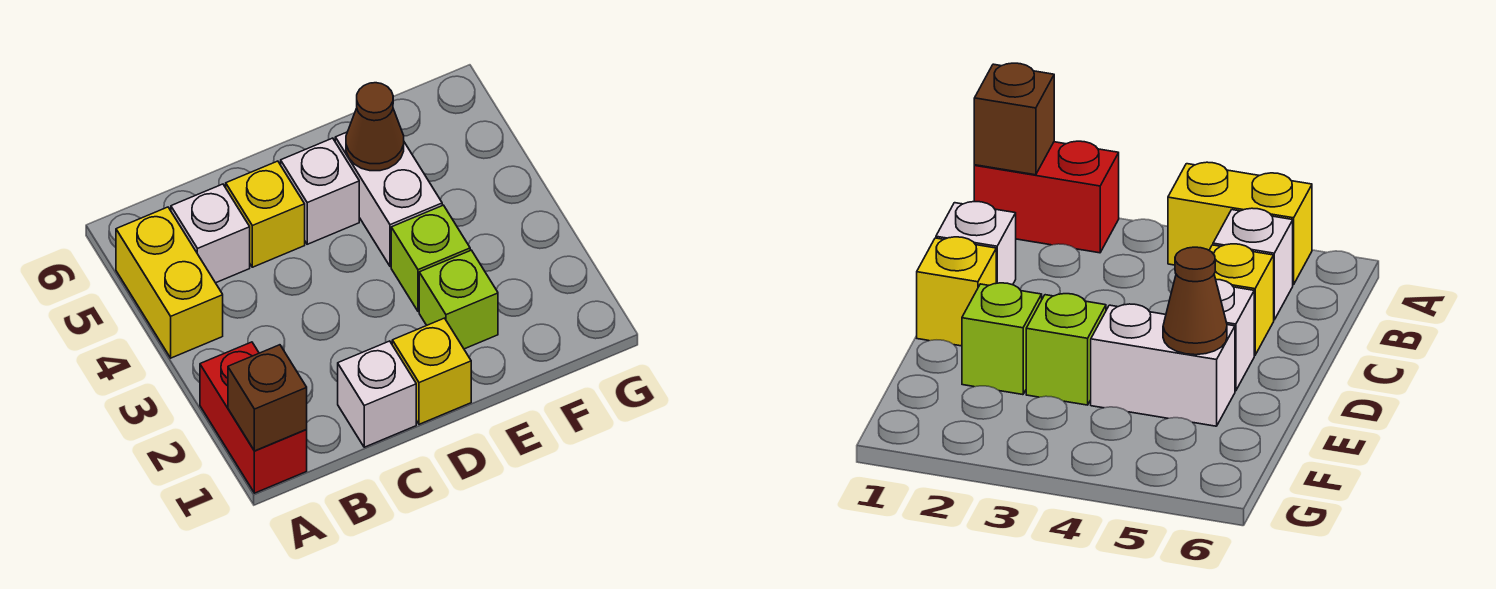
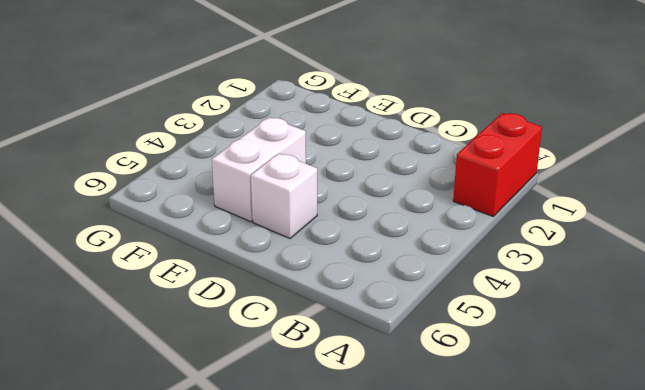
none -> yellow 1x2 brick [116,207,223,358]
none -> white 1x1 brick [171,184,250,283]
none -> white 1x1 brick [338,341,416,447]

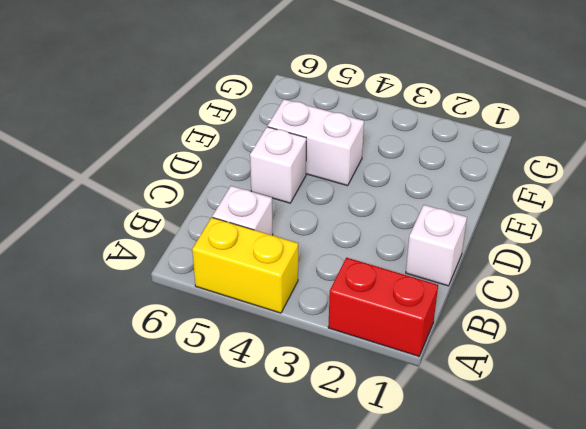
none -> yellow 1x1 brick [226,161,305,267]
none -> yellow 1x1 brick [392,318,471,424]
none -> lime 1x1 brick [419,250,498,349]

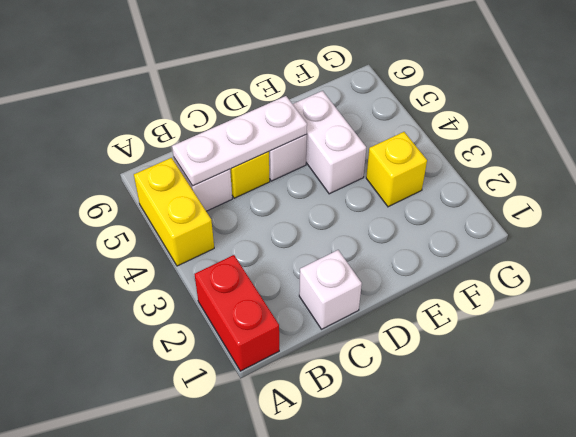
white 1x3 plate [172,96,307,186] -> none
yellow 1x1 brick [366,132,427,207] -> yellow 1x1 brick moved to [392,318,471,424]
none -> lime 1x1 brick [419,250,498,349]
none -> lime 1x1 brick [391,205,470,311]
none -> brown 1x1 brick [228,345,307,451]

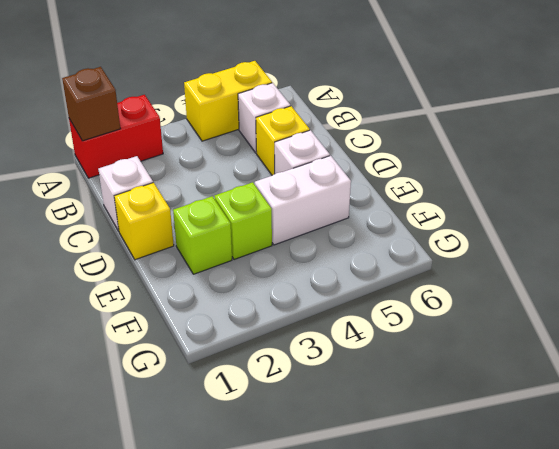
none -> brown 1x1 cone [346,83,404,171]

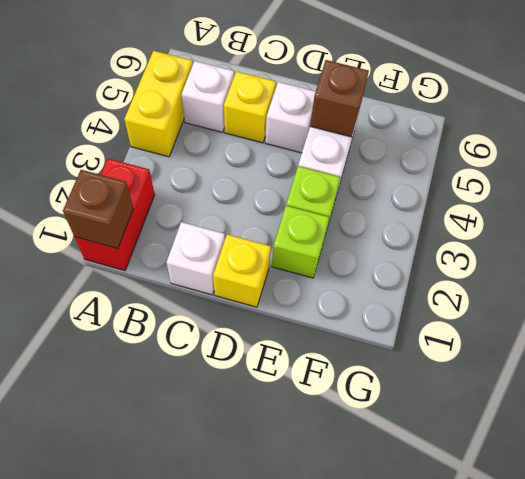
brown 1x1 brick [310,60,369,137] -> brown 1x1 cone [346,83,404,171]

